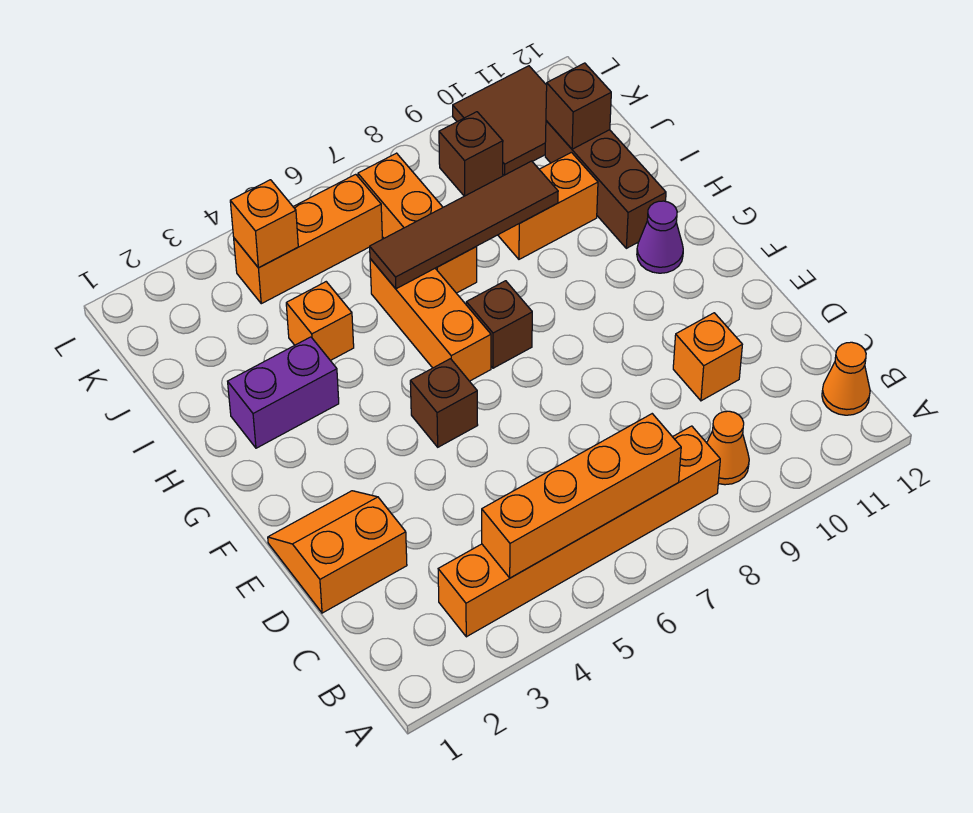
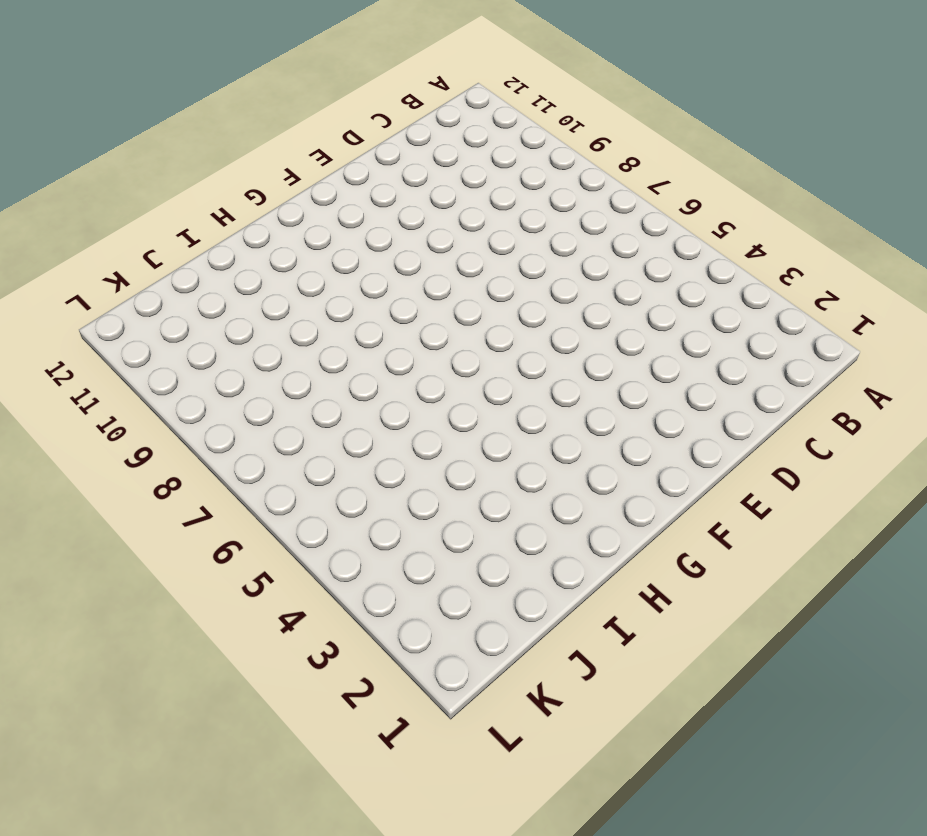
none -> orange 1x6 brick [438,426,720,637]
none -> orange 1x1 cone [707,411,749,485]
none -> orange 1x1 cone [822,342,870,415]

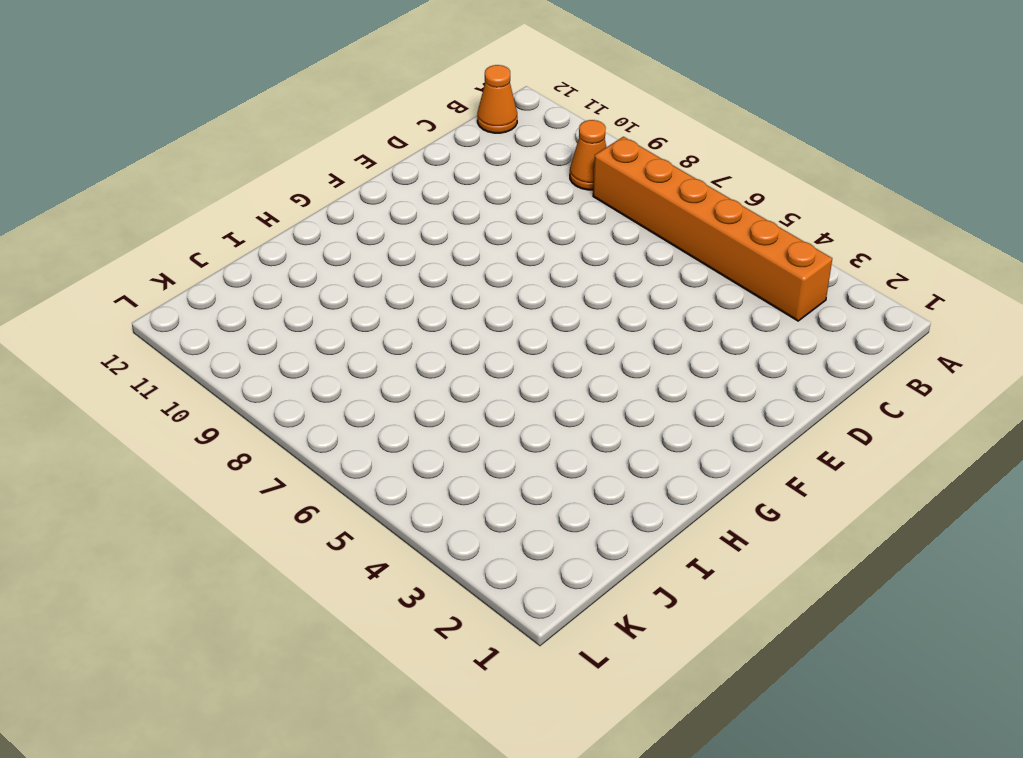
none -> orange 2x2 slope [268,491,407,613]
none -> orange 1x1 brick [673,313,742,401]
none -> brown 1x1 brick [410,359,478,447]

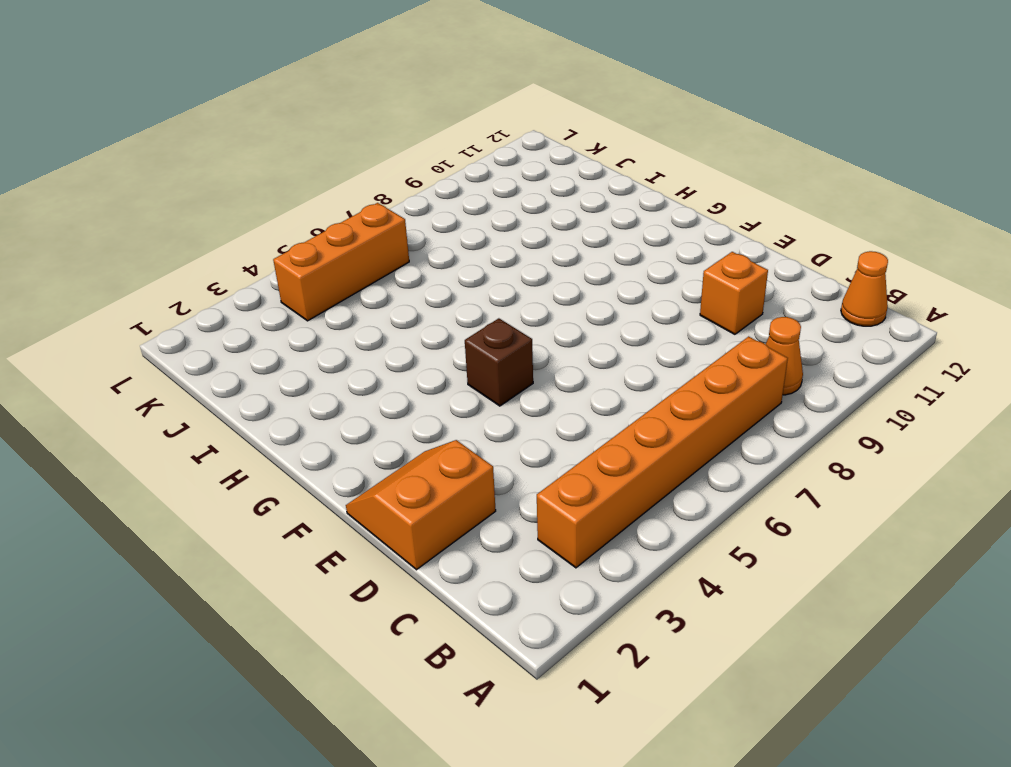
none -> orange 1x3 brick [370,259,491,381]
none -> brown 1x1 brick [466,281,532,368]
none -> purple 1x1 cone [637,201,683,273]

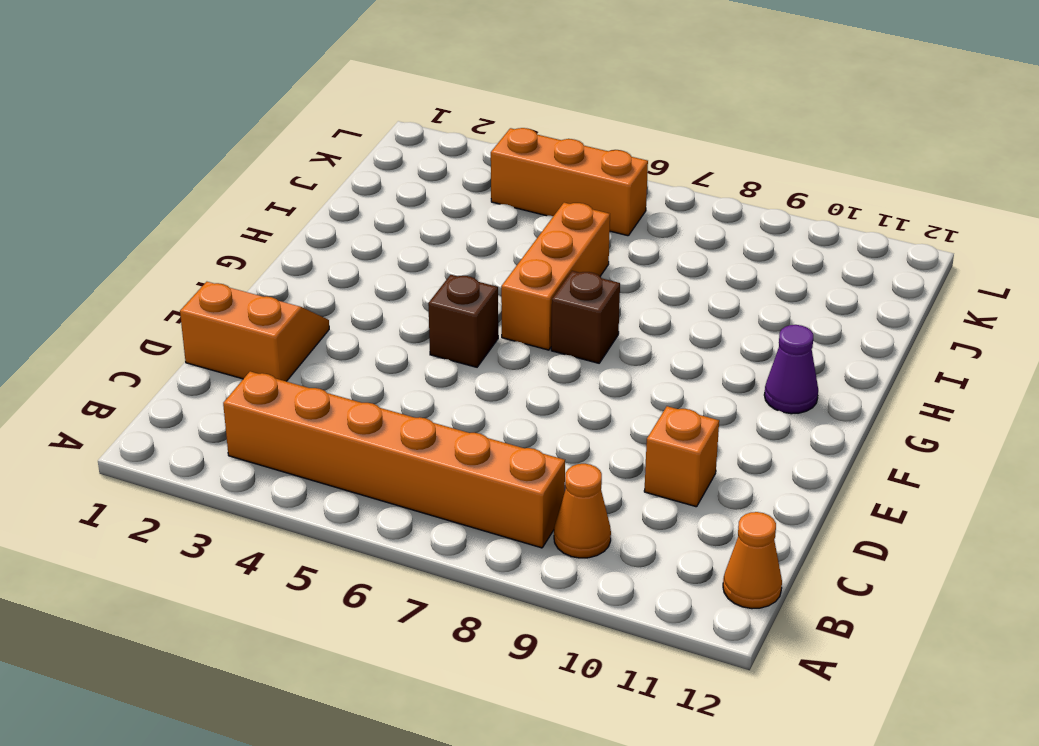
none -> purple 1x2 brick [228,337,339,448]
none -> brown 1x3 brick [545,121,666,248]
none -> orange 1x1 brick [286,282,354,361]

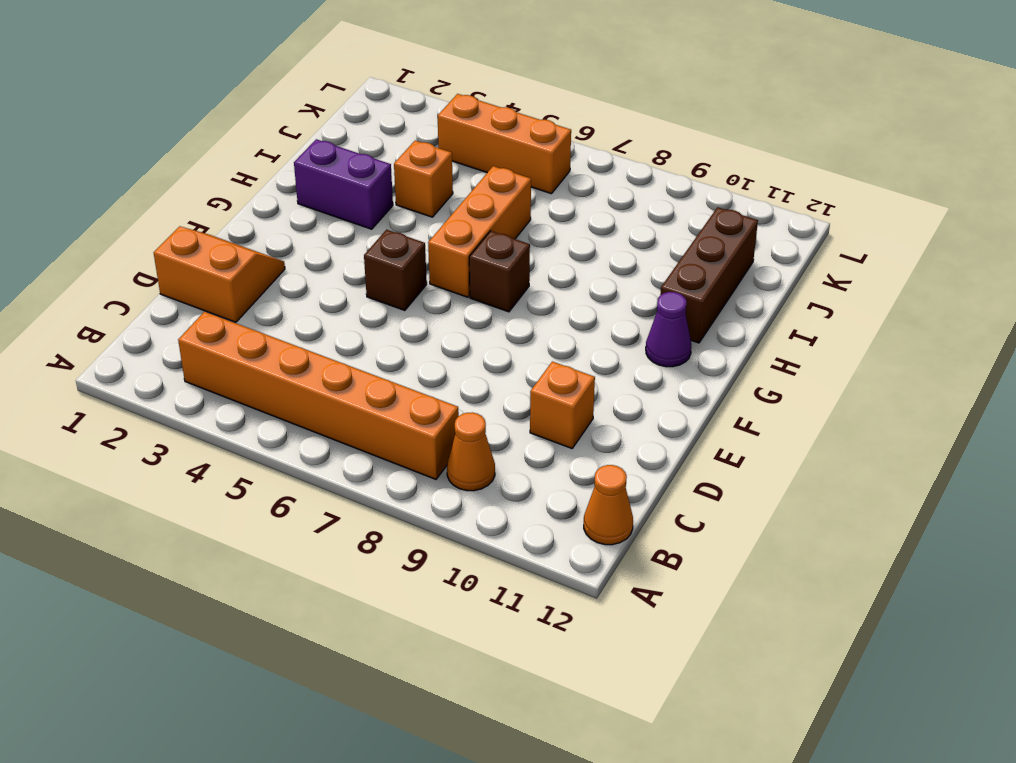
none -> orange 1x3 brick [358,153,477,293]
none -> orange 1x2 brick [498,152,598,259]
none -> brown 1x1 brick [439,112,503,196]

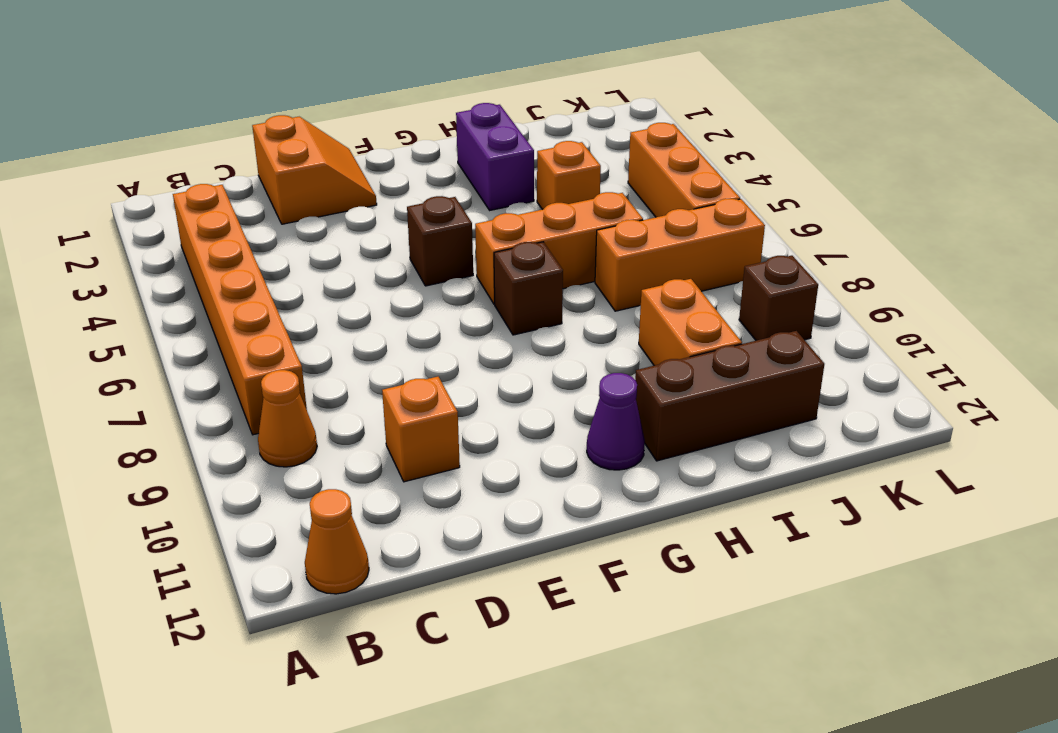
none -> brown 2x2 tile [453,66,547,175]
none -> orange 1x4 brick [482,414,681,578]
none -> brown 1x4 tile [370,161,558,289]

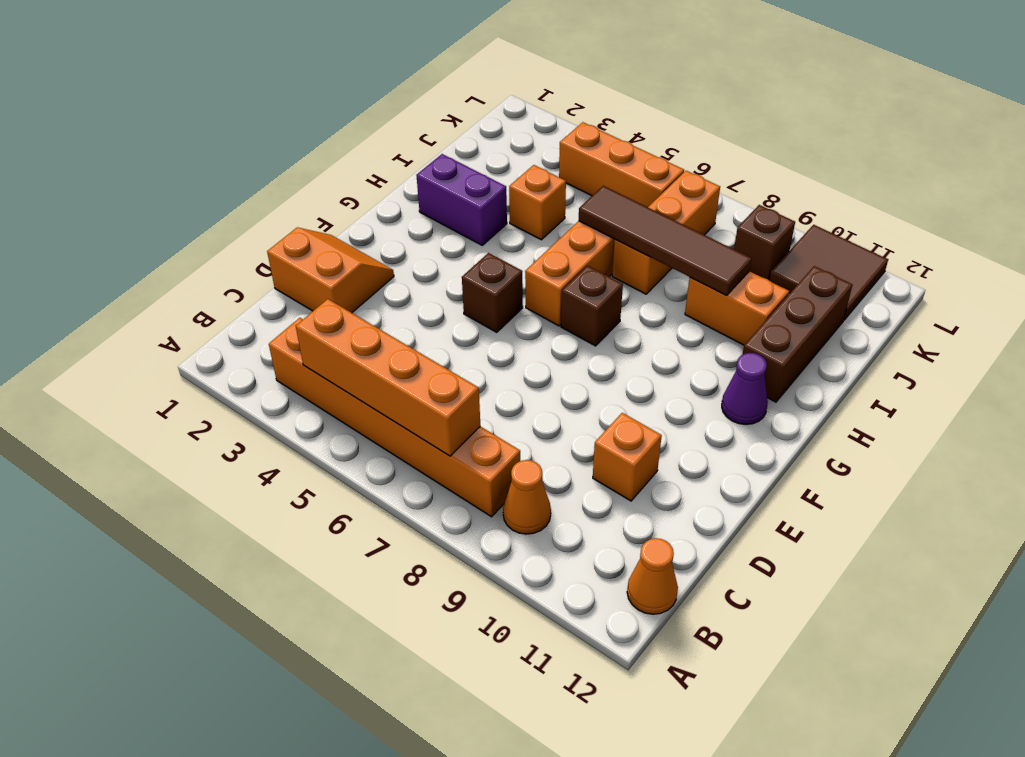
none -> brown 1x1 brick [546,63,611,149]
none -> orange 1x1 brick [230,180,298,268]

